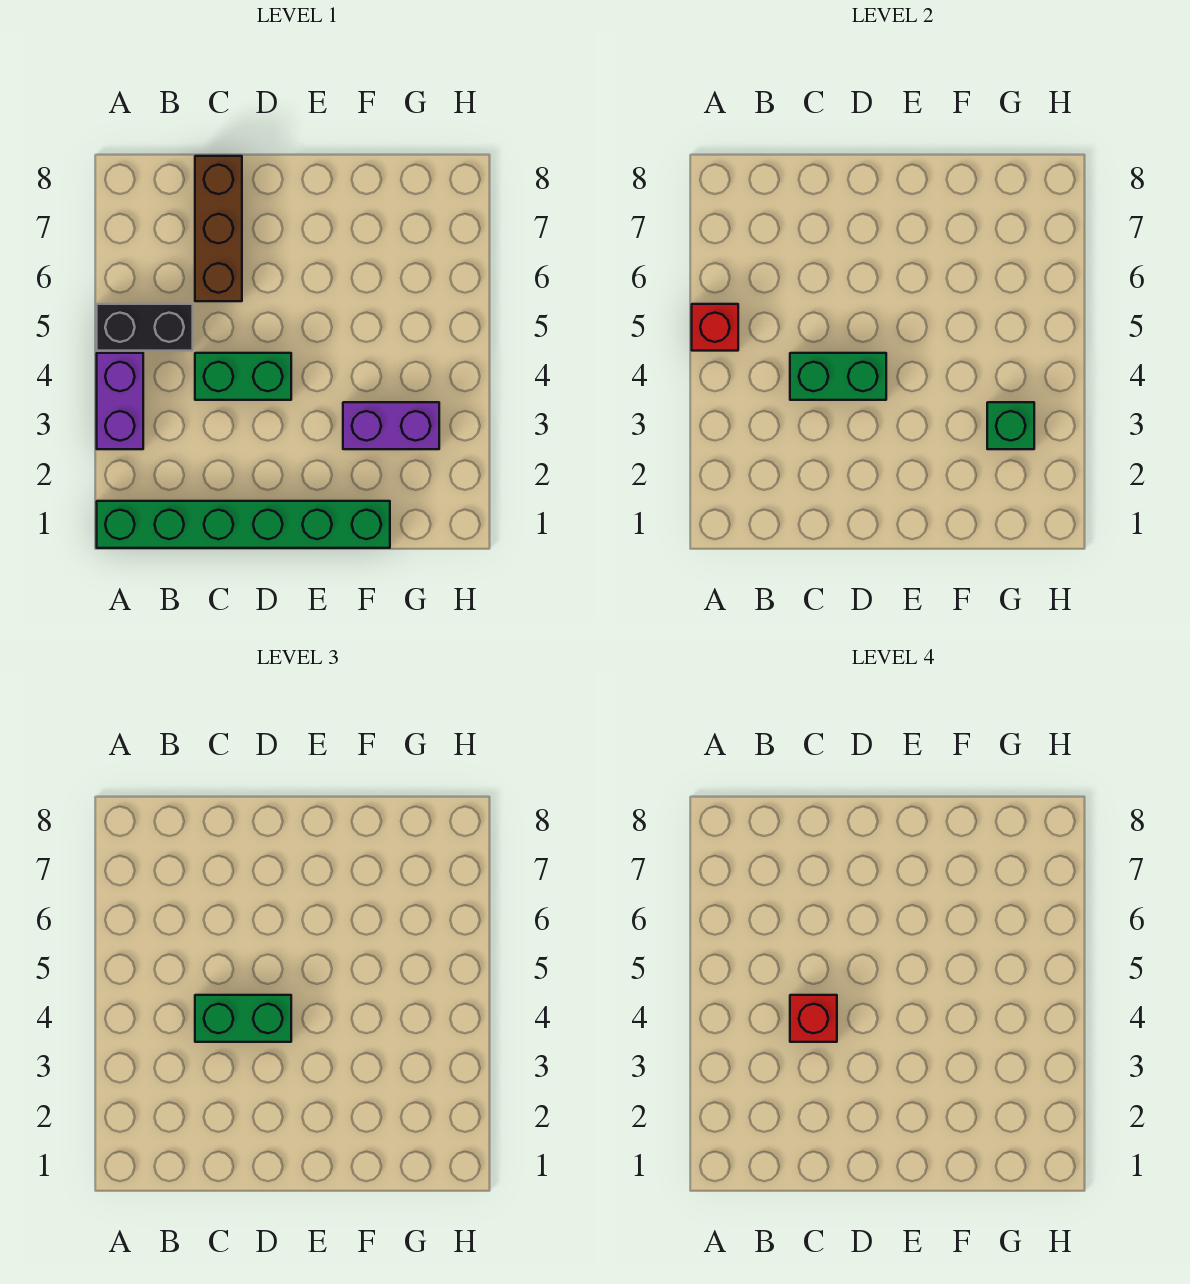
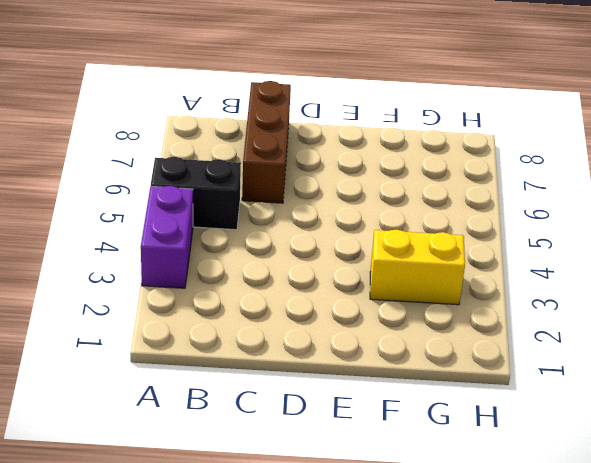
yellow 1x2 brick [370,230,465,305] -> purple 1x2 brick [343,402,439,449]
none -> green 1x6 brick [97,501,390,548]
none -> green 1x2 brick [195,353,291,400]

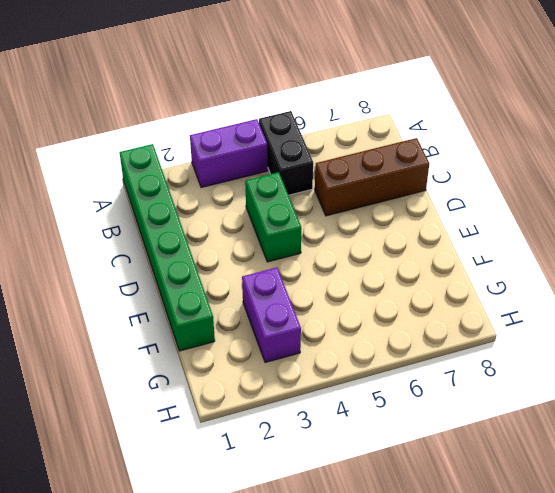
none -> red 1x1 brick [692,304,738,351]
none -> green 1x2 brick [790,353,886,400]

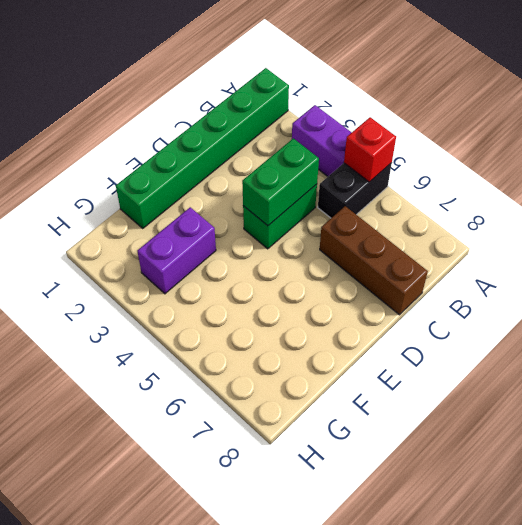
none -> green 1x1 brick [987,402,1034,449]
none -> green 1x2 brick [195,995,291,1042]

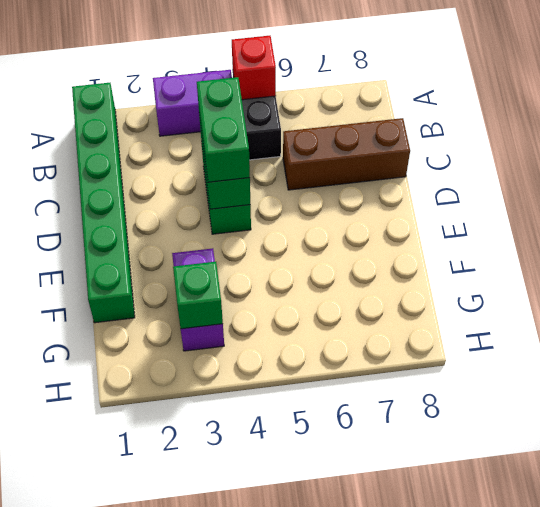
none -> red 1x1 brick [790,995,837,1042]

